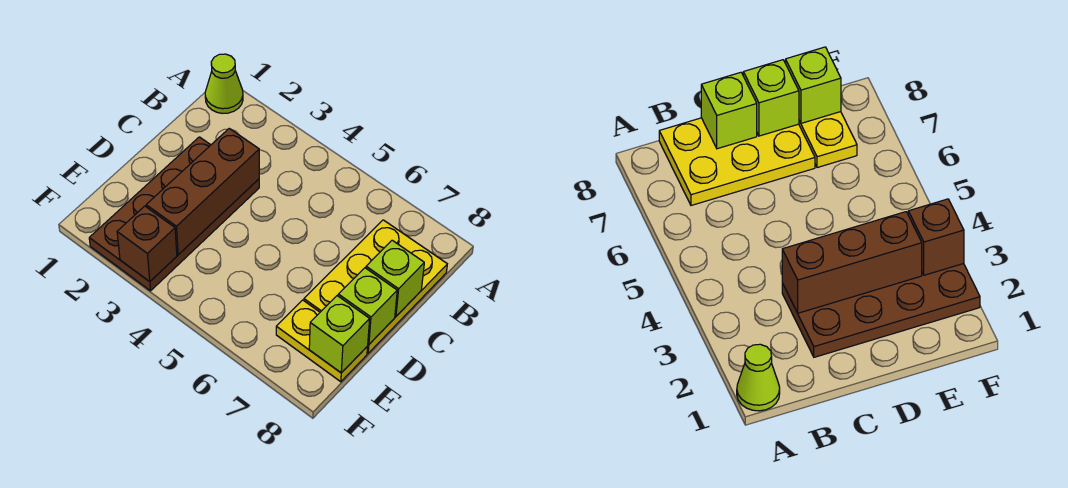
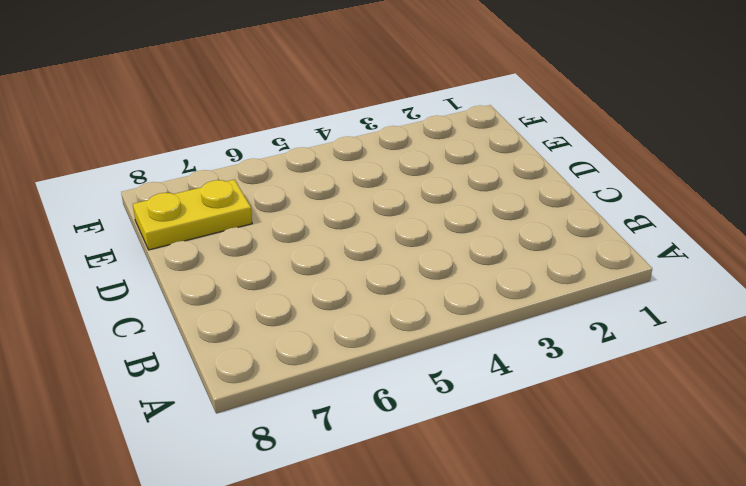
none -> lime 1x1 cone [205,54,243,113]
none -> yellow 2x3 plate [304,220,447,353]

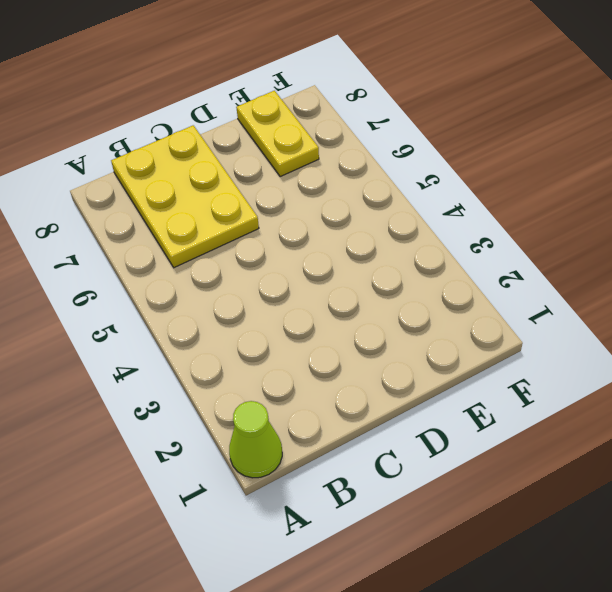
yellow 2x3 plate [111,125,259,268] -> yellow 2x3 plate turned to [304,220,447,353]
none -> brown 2x4 plate [89,137,259,291]
none -> brown 1x3 brick [146,129,259,255]

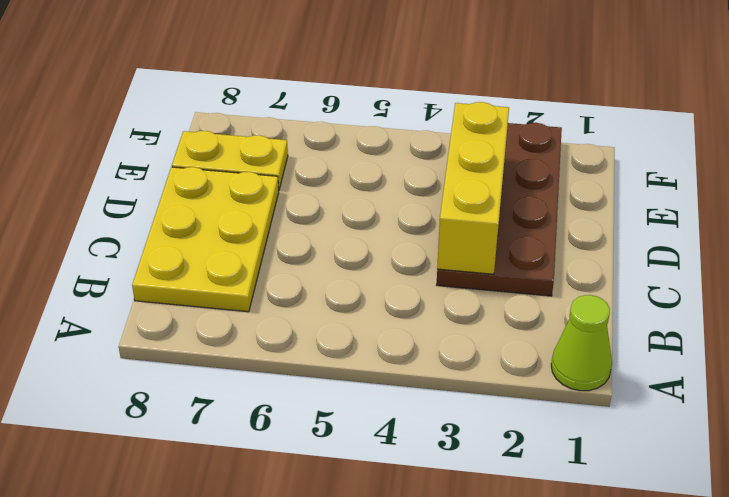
yellow 1x3 brick [437,102,509,274] -> brown 1x3 brick [146,129,259,255]
none -> lime 1x1 brick [366,240,424,316]
none -> lime 1x1 brick [338,268,397,344]

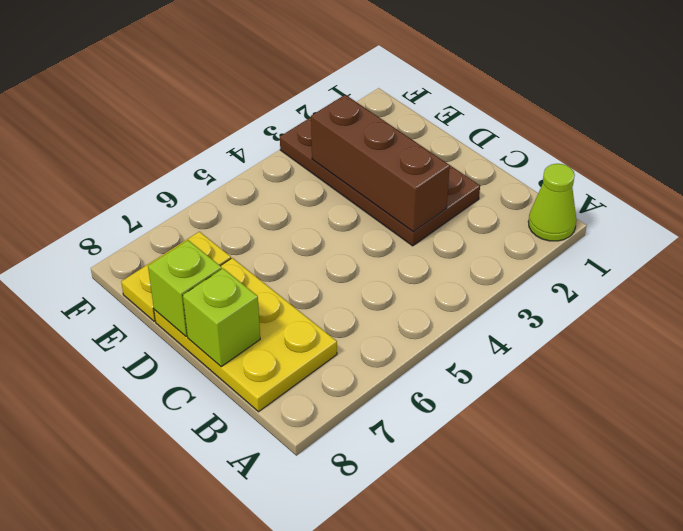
none -> lime 1x1 brick [309,296,370,373]
none -> brown 1x1 brick [117,206,177,282]

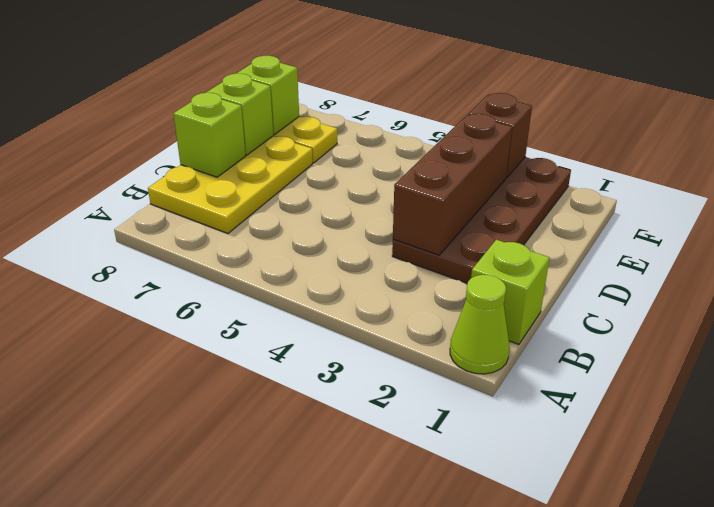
lime 1x1 brick [471,240,550,344] -> none

